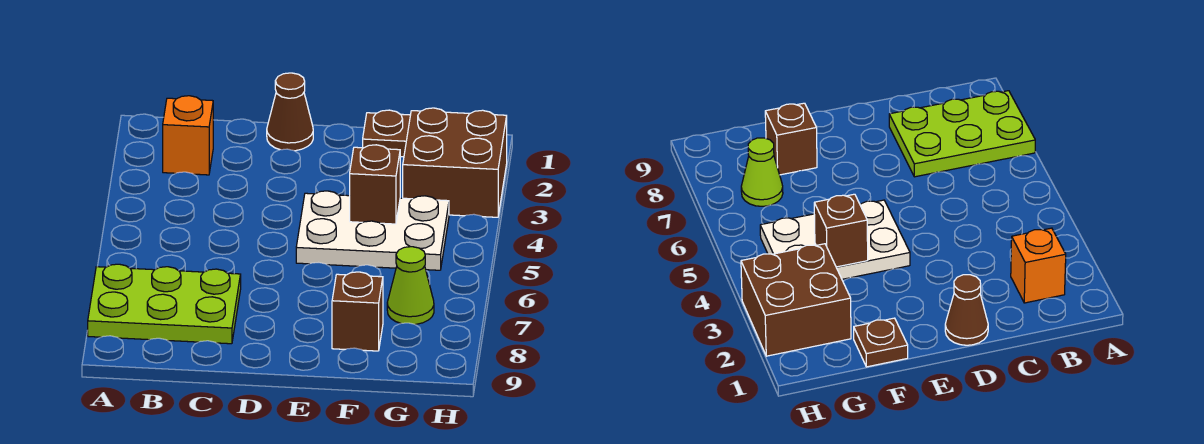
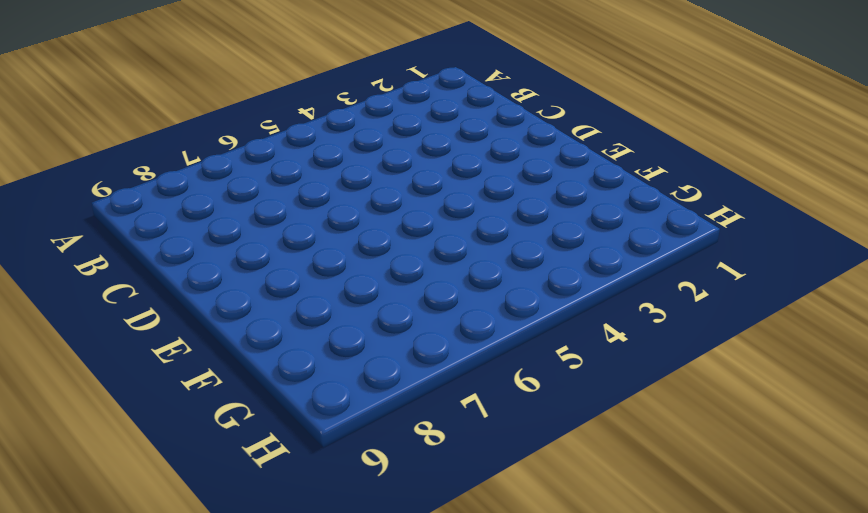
none -> lime 2x3 plate [88,264,241,344]
none -> orange 1x1 brick [163,96,213,175]

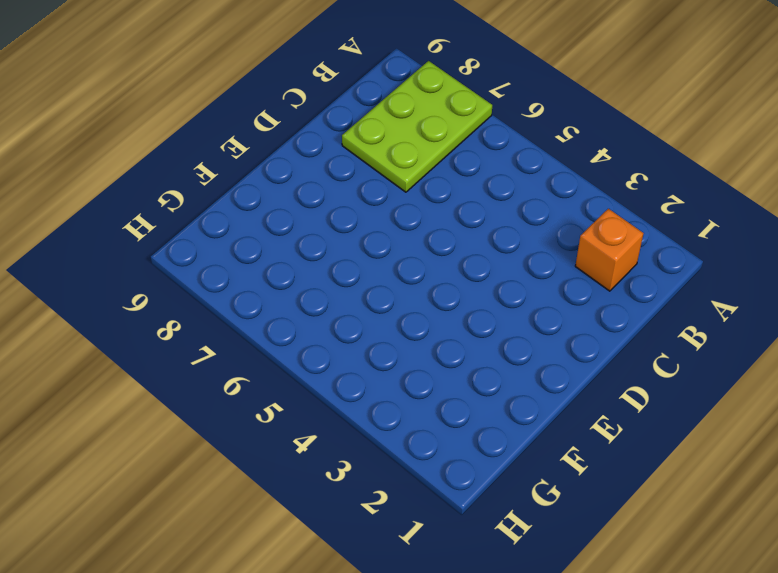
none -> brown 1x1 cone [267,73,313,151]
none -> white 2x3 plate [296,191,449,270]

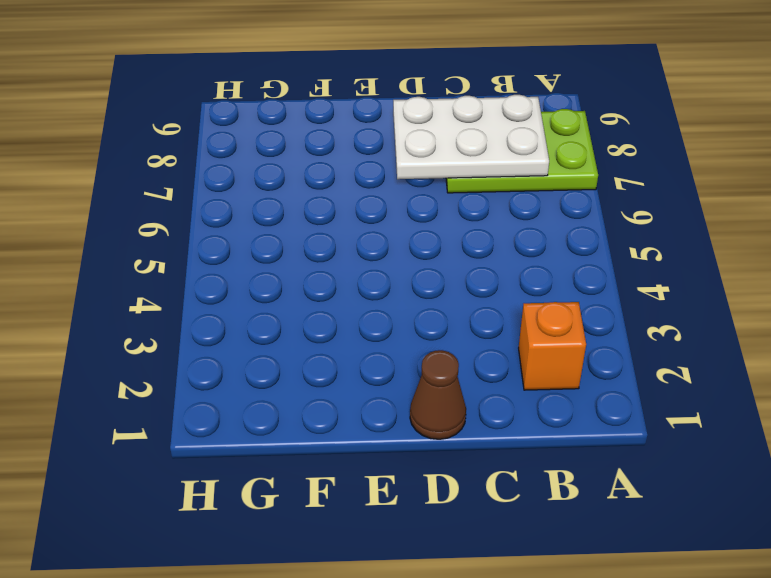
white 2x3 plate [393,95,549,179] -> white 2x3 plate moved to [296,191,449,270]
none -> brown 1x1 plate [363,110,410,157]
none -> brown 1x1 brick [332,272,383,351]

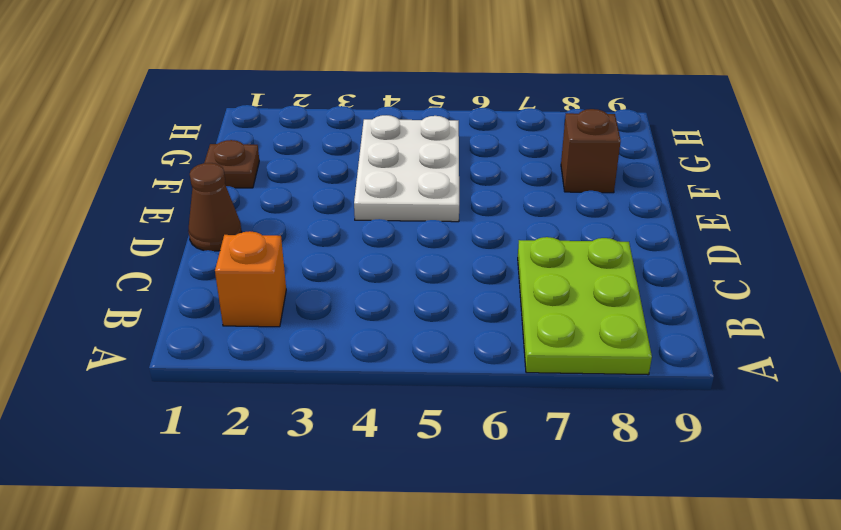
none -> brown 2x2 brick [403,108,507,217]
none -> lime 1x1 cone [387,247,434,324]

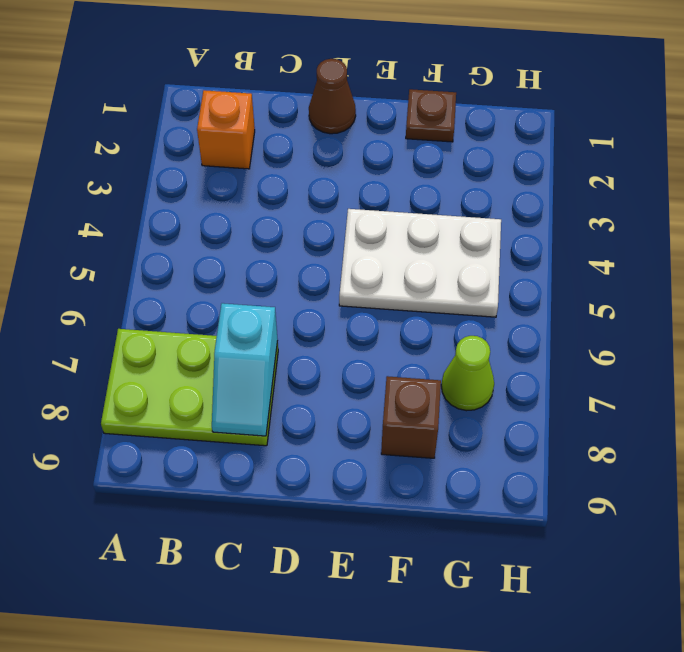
cyan 1x2 slope [212,303,278,436] -> none
none -> brown 2x2 brick [403,108,507,217]
none -> brown 1x1 brick [350,145,400,224]

